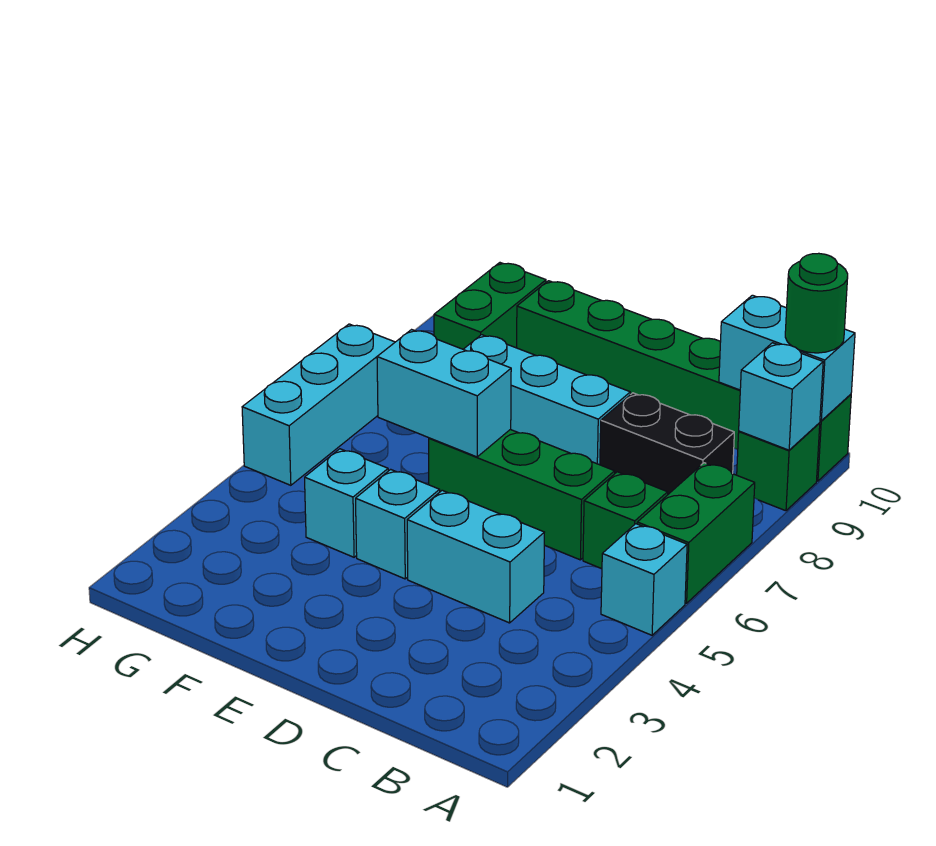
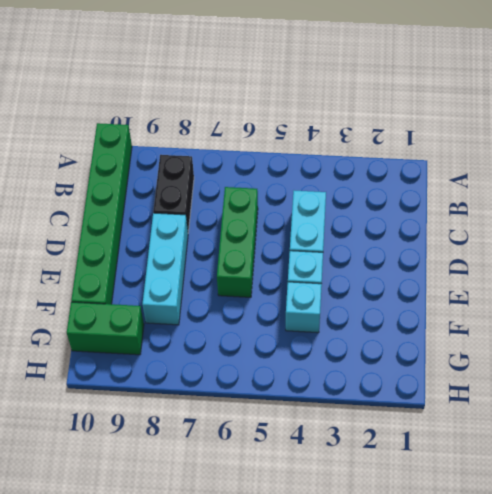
none -> cyan 1x1 brick [601,524,687,635]
none -> green 1x2 brick [637,463,755,603]
none -> green 1x1 brick [737,423,820,511]

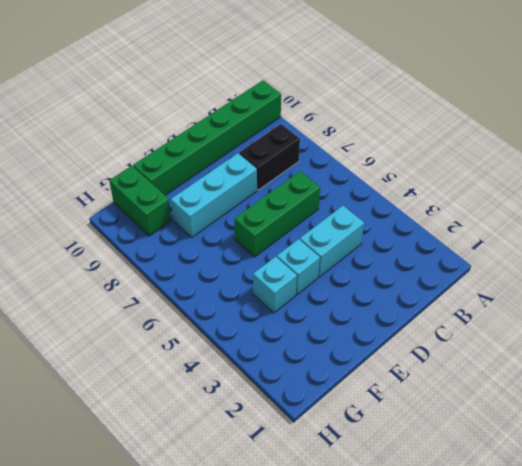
none -> cyan 1x1 brick [601,524,687,635]
none -> green 1x2 brick [637,463,755,603]
none -> green 1x1 brick [737,423,820,511]

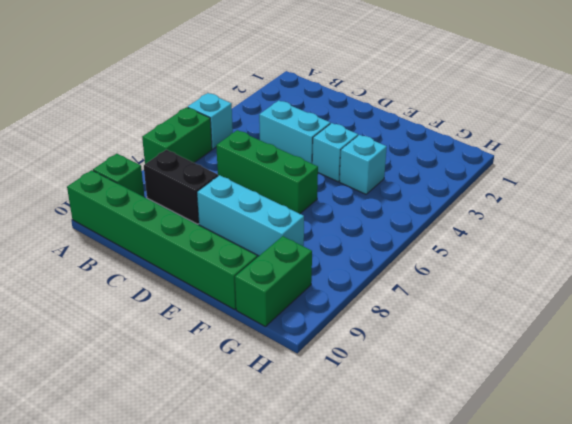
none -> green 1x1 brick [583,472,668,569]
none -> cyan 1x3 brick [242,324,395,485]
none -> cyan 1x1 brick [739,343,823,450]

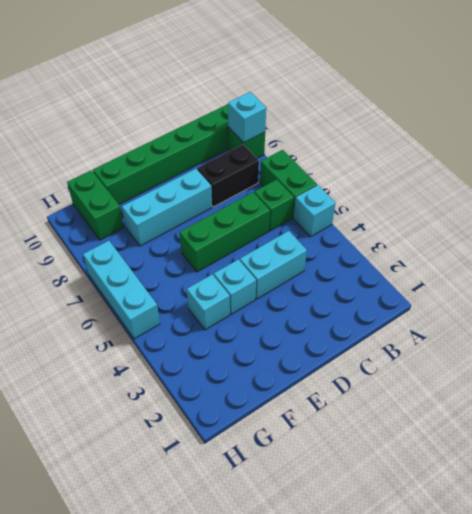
none -> cyan 1x2 brick [719,295,855,421]
none -> cyan 1x2 brick [377,330,511,457]
none -> green 1x1 round brick [785,253,848,353]

